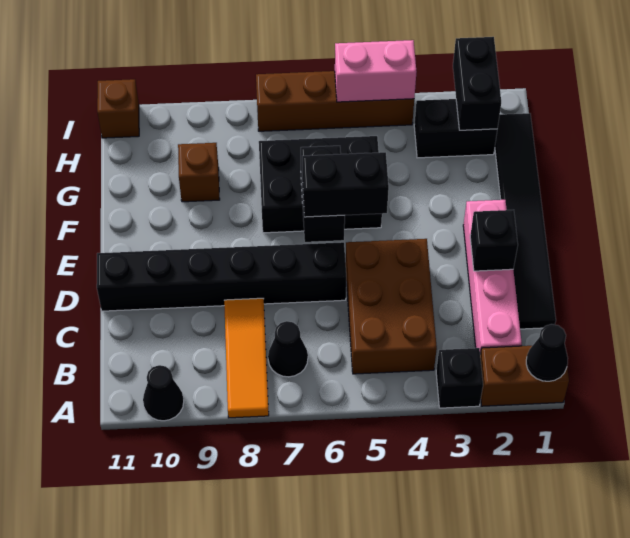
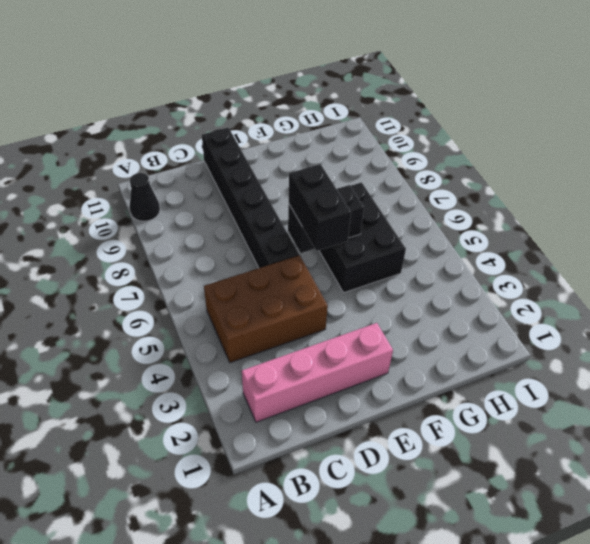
none -> brown 1x2 brick [480,346,569,406]
none -> black 1x1 brick [436,348,483,408]
none -> orange 1x3 tile [224,298,269,418]

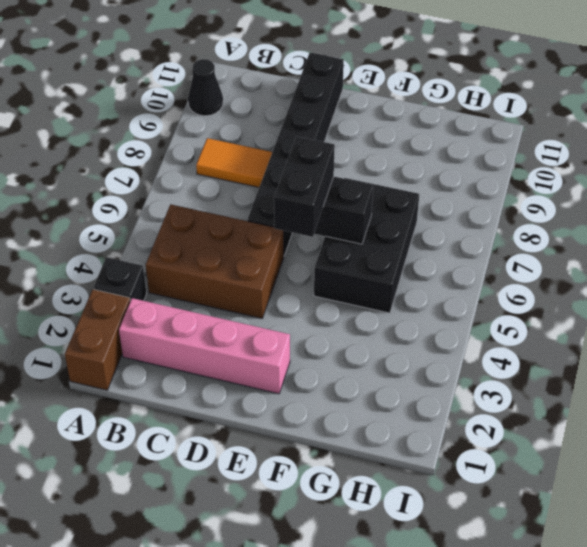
orange 1x2 tile [196,138,272,187] -> orange 1x3 tile [224,298,269,418]
none -> black 1x1 cone [268,321,308,377]
none -> black 1x6 tile [495,113,556,329]
none -> brown 1x1 brick [178,143,220,202]

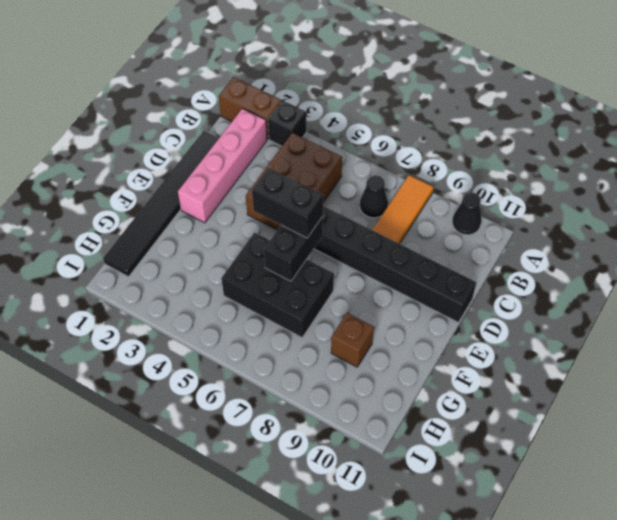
none -> black 1x2 brick [414,99,497,158]
none -> brown 1x4 brick [256,71,414,131]
none -> brown 1x1 brick [97,79,139,138]

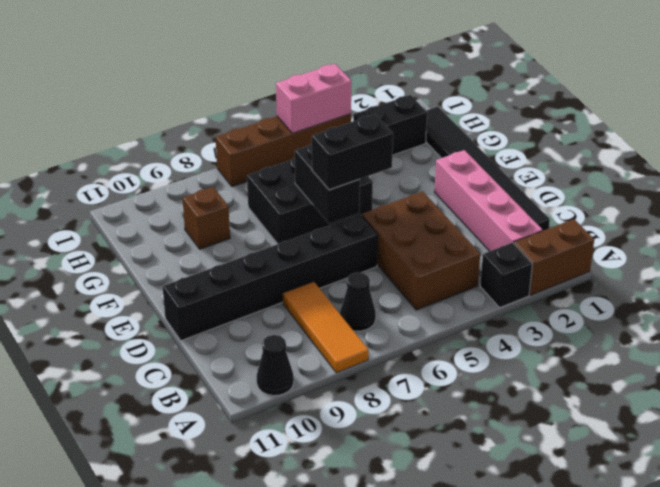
none -> brown 1x1 brick [97,79,139,138]
none -> black 1x1 cone [526,324,568,381]
none -> black 1x1 brick [470,210,518,271]

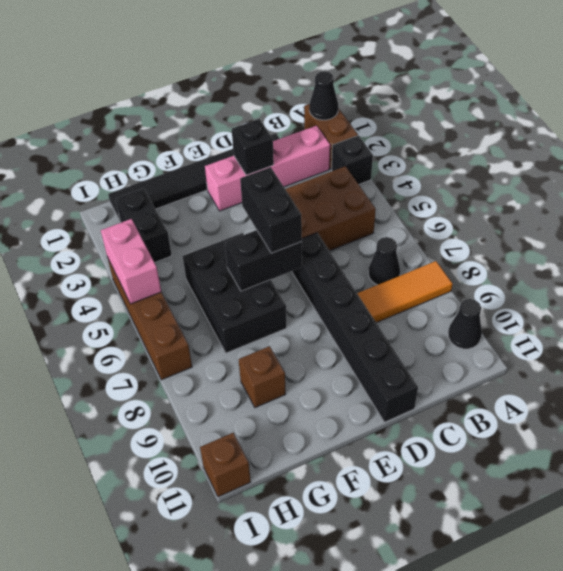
none -> black 1x2 brick [453,37,501,130]

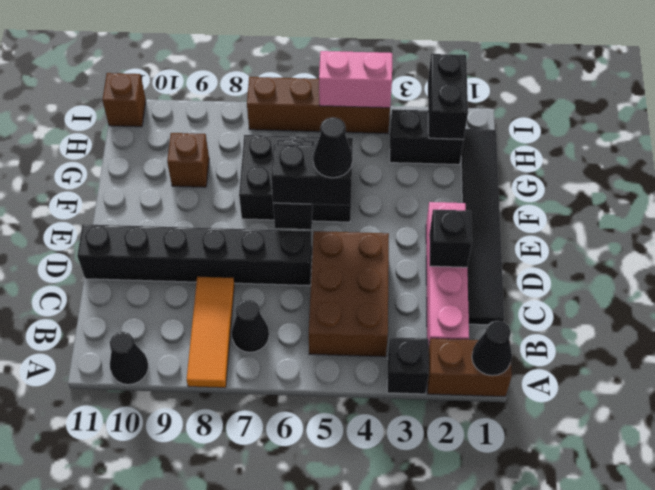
black 1x1 cone [313,117,352,178] -> none

